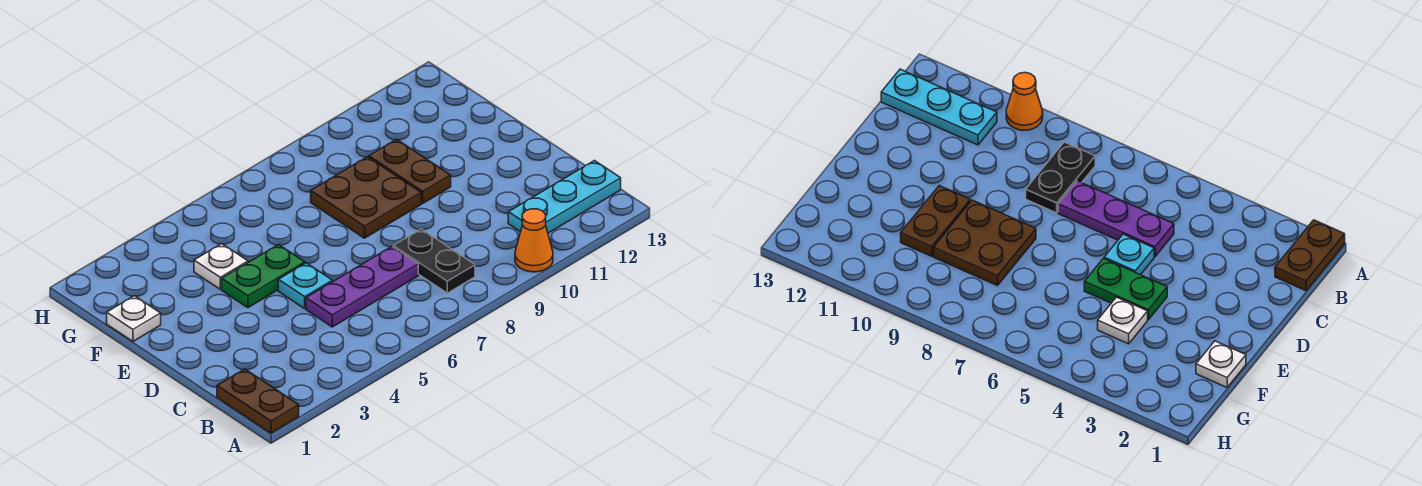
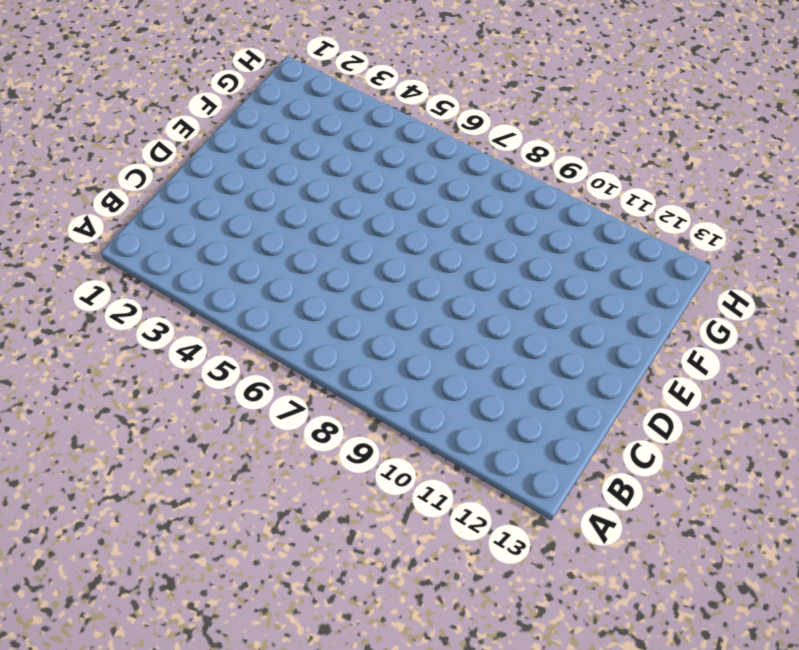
none -> brown 1x2 plate [217,369,299,433]
none -> orange 1x1 cone [515,209,553,272]

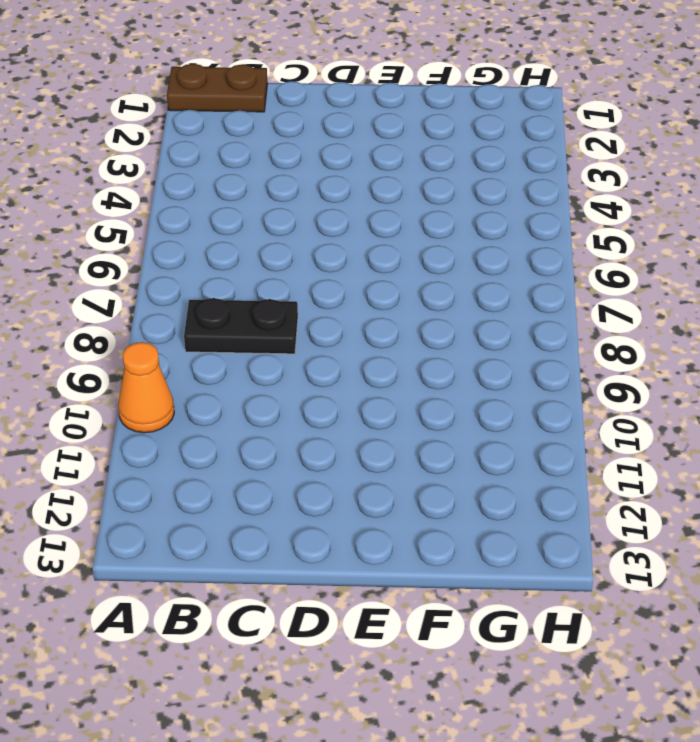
none -> cyan 1x3 plate [508,161,621,233]
none -> purple 1x3 plate [306,247,418,327]

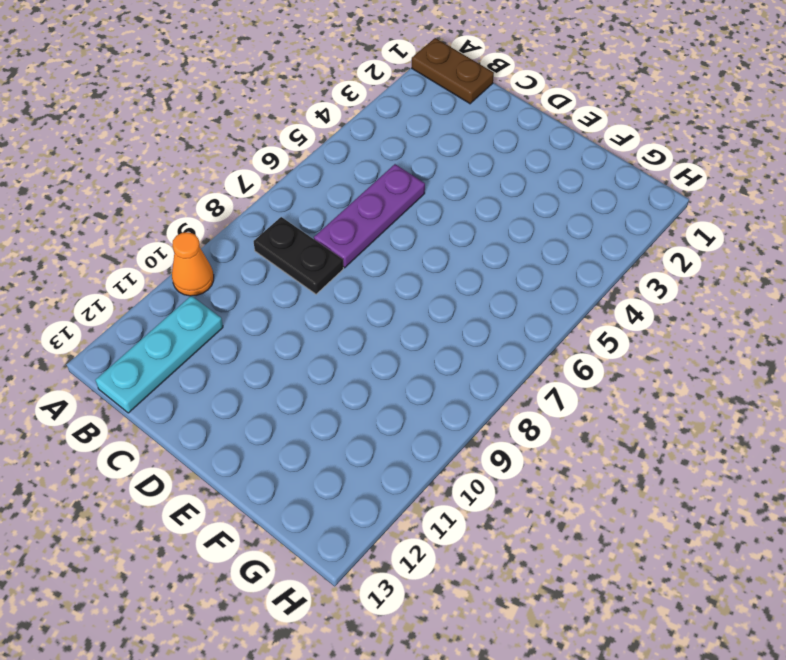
none -> cyan 1x1 plate [278,263,332,308]
none -> green 1x2 plate [222,245,305,308]

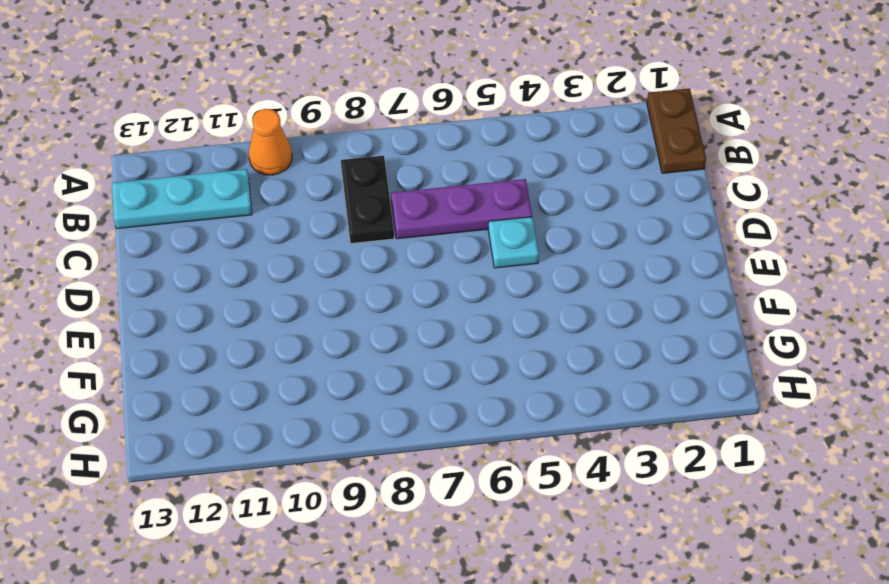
none -> green 1x2 plate [222,245,305,308]
none -> brown 2x2 plate [311,157,421,238]

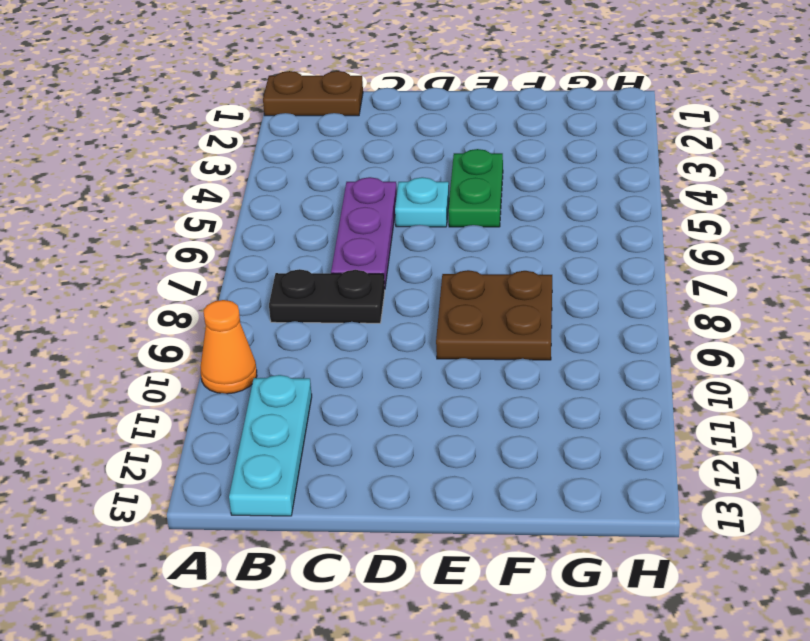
none -> brown 1x2 plate [369,139,451,203]
none -> white 1x1 plate [107,296,161,341]

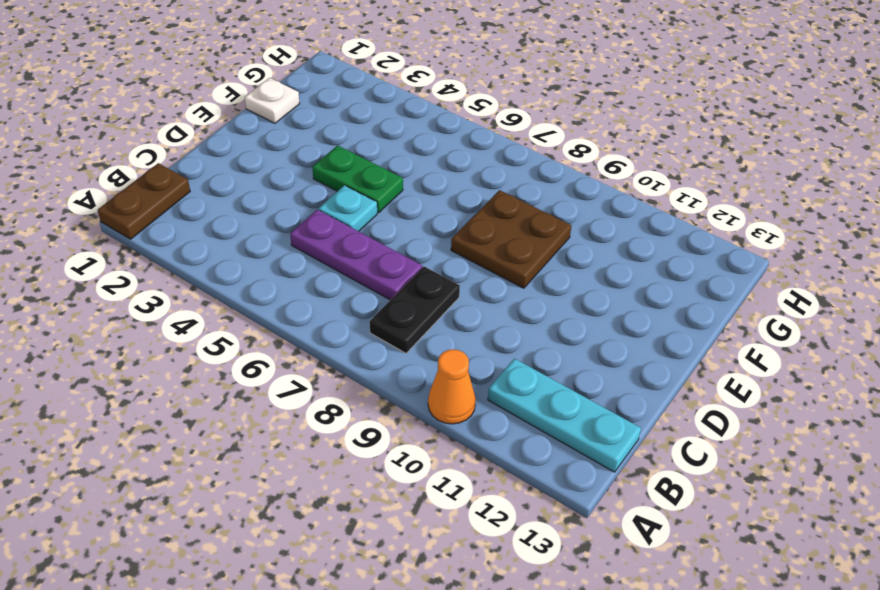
none -> brown 1x2 plate [369,139,451,203]
none -> white 1x1 plate [194,244,248,289]

